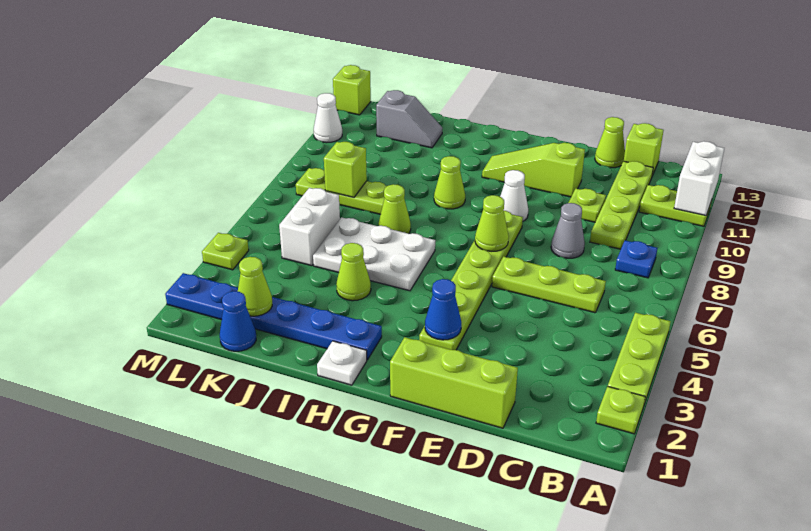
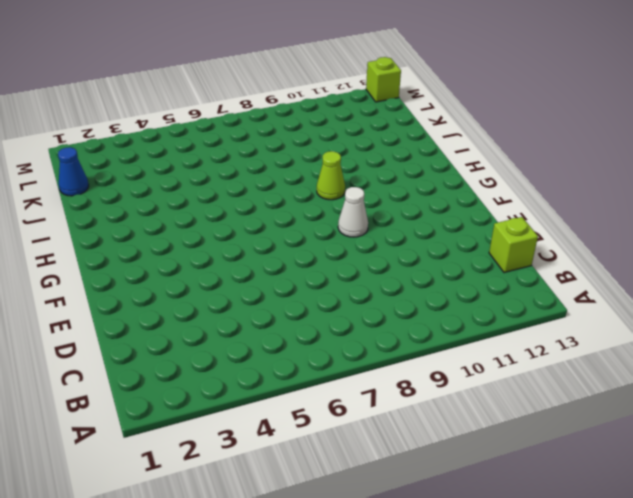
none -> lime 1x1 plate [596,386,645,434]
none -> lime 1x3 plate [608,313,671,404]
none -> lime 1x2 plate [639,185,712,226]
none -> blue 1x1 plate [615,240,657,278]

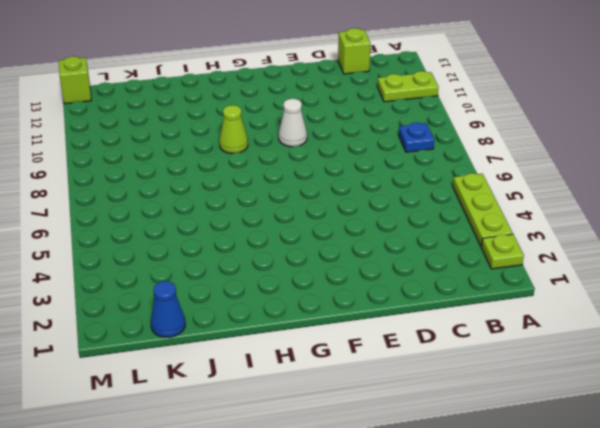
none -> lime 1x3 plate [492,256,606,313]
none -> lime 1x4 plate [590,161,653,249]
none -> lime 1x3 brick [390,337,518,428]
none -> grey 1x1 cone [551,203,585,258]

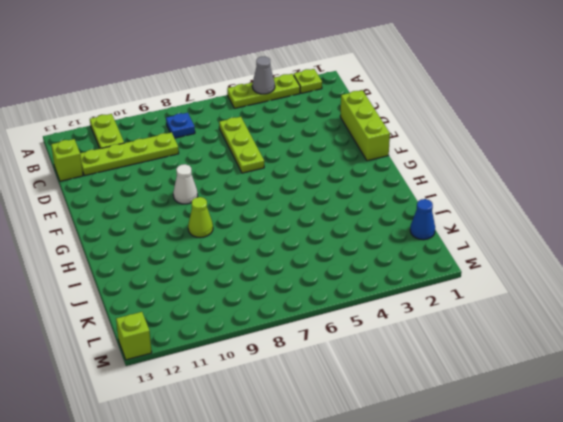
grey 1x1 cone [252,57,275,94] -> grey 1x1 cone moved to [551,203,585,258]
none -> lime 1x1 plate [568,189,606,222]
none -> lime 1x1 cone [595,117,625,168]
none -> lime 1x3 slope [482,143,585,197]
none -> lime 1x6 plate [419,211,523,350]

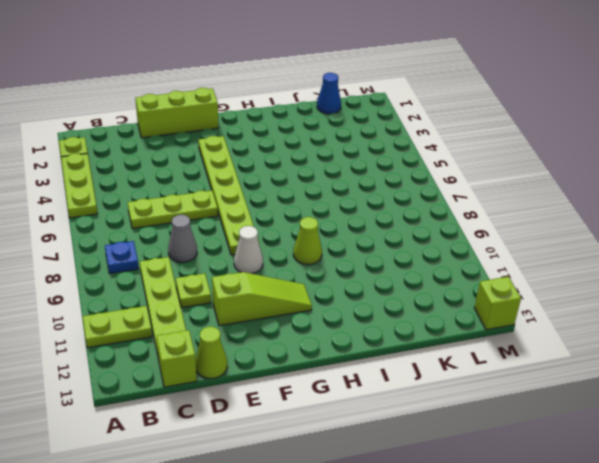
none -> white 1x1 plate [317,341,367,385]
none -> blue 1x6 plate [165,273,382,360]
none -> white 2x3 plate [313,217,435,291]
none -> lime 1x1 cone [336,243,371,301]

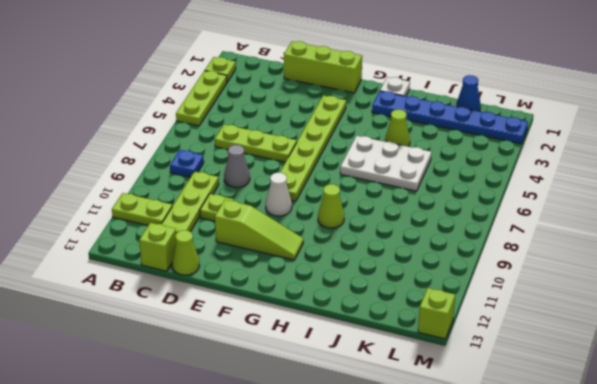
none -> lime 1x1 cone [378,184,411,234]
none -> lime 1x3 plate [296,168,387,214]
none -> grey 1x2 slope [376,90,443,148]
none -> white 1x2 brick [279,188,340,266]

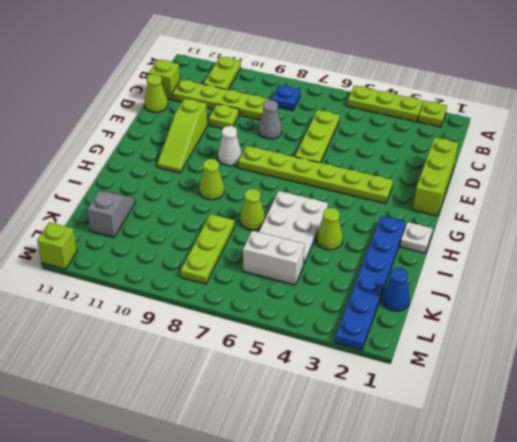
none -> lime 1x1 plate [202,233,249,270]
none -> white 1x1 cone [314,93,342,143]
none -> white 1x2 brick [674,141,724,216]
none -> blue 1x1 cone [425,279,461,340]

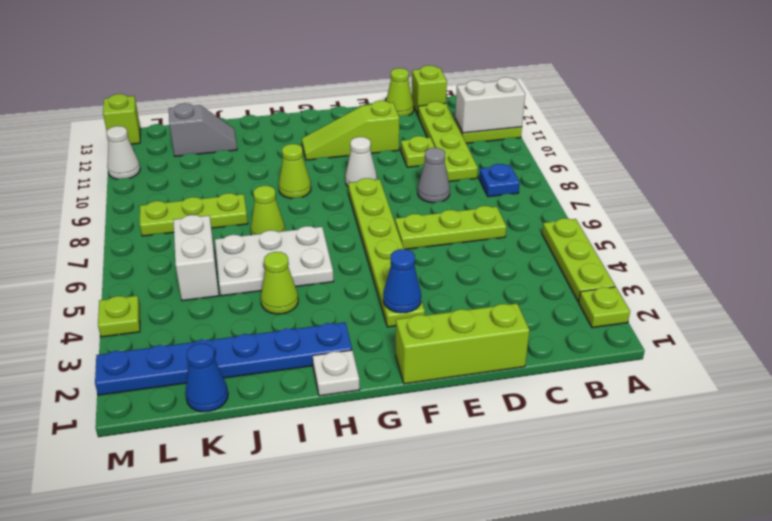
white 1x2 brick [455,77,525,133] -> white 1x2 brick turned to [674,141,724,216]
none -> lime 1x1 cone [475,195,509,251]
none -> lime 1x1 cone [238,257,272,316]
none -> lime 1x1 brick [324,142,367,197]

